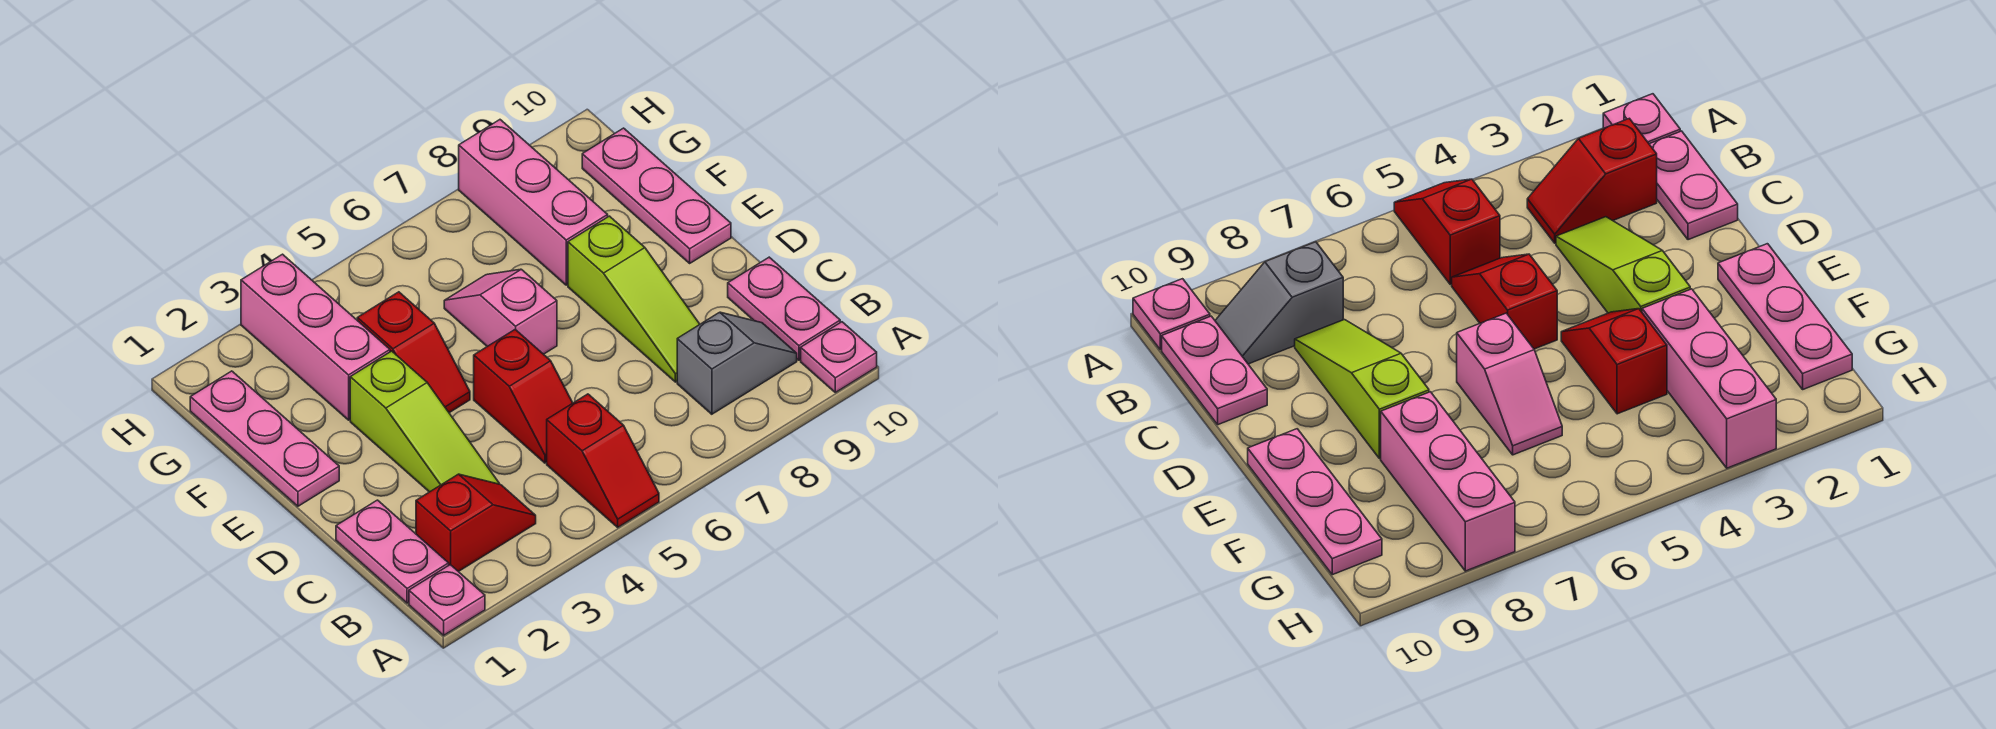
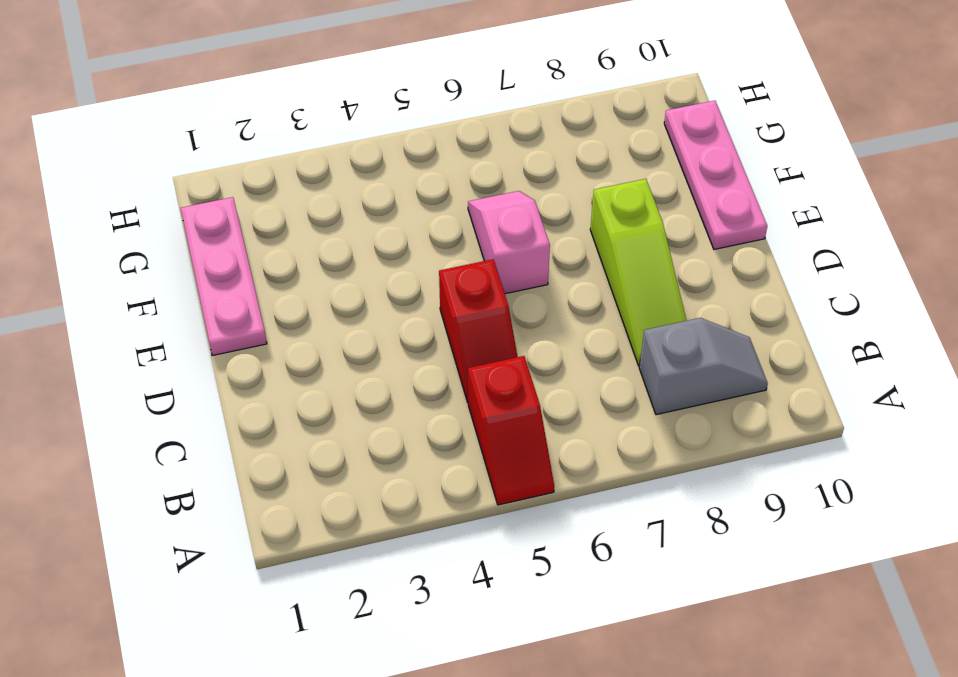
none -> pink 1x1 plate [409,565,485,635]
none -> pink 1x1 plate [801,322,877,392]
none -> pink 1x2 plate [336,500,449,603]

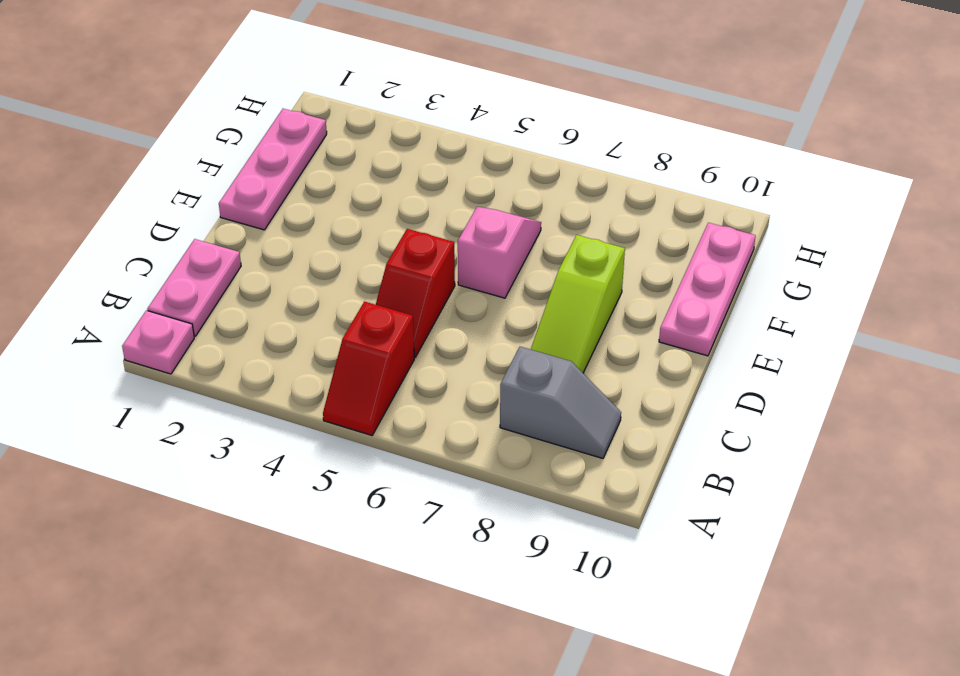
none -> pink 1x1 plate [801,322,877,392]
none -> red 1x2 slope [416,474,536,572]
none -> pink 1x2 plate [728,257,840,360]

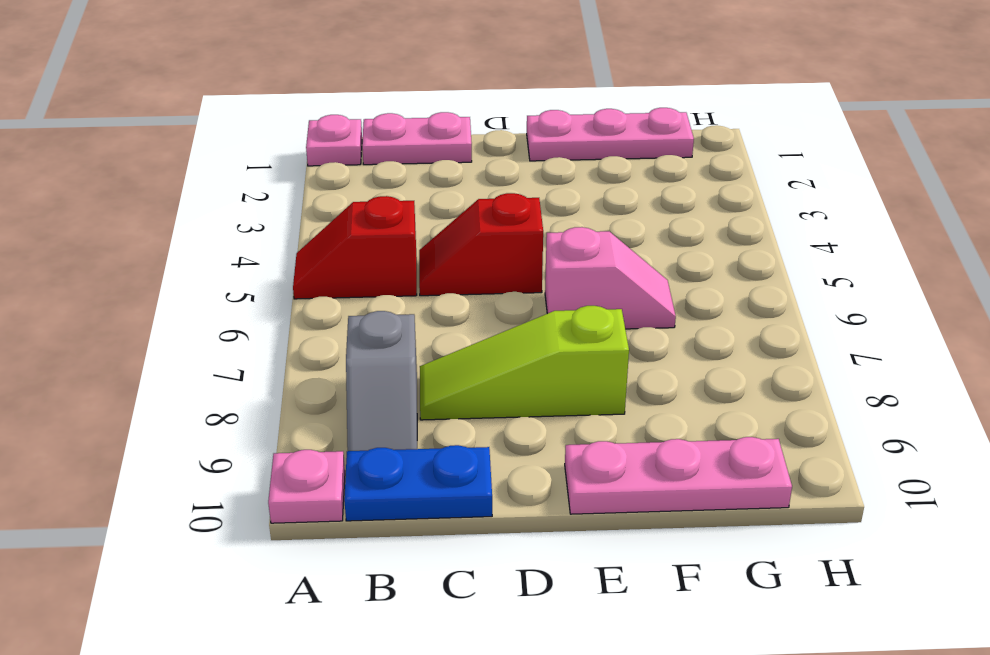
blue 1x2 plate [344,445,492,521] -> pink 1x2 plate [728,257,840,360]
none -> red 1x2 slope [416,474,536,572]
none -> lime 1x3 slope [350,351,499,492]
none -> red 1x2 slope [357,292,470,413]

